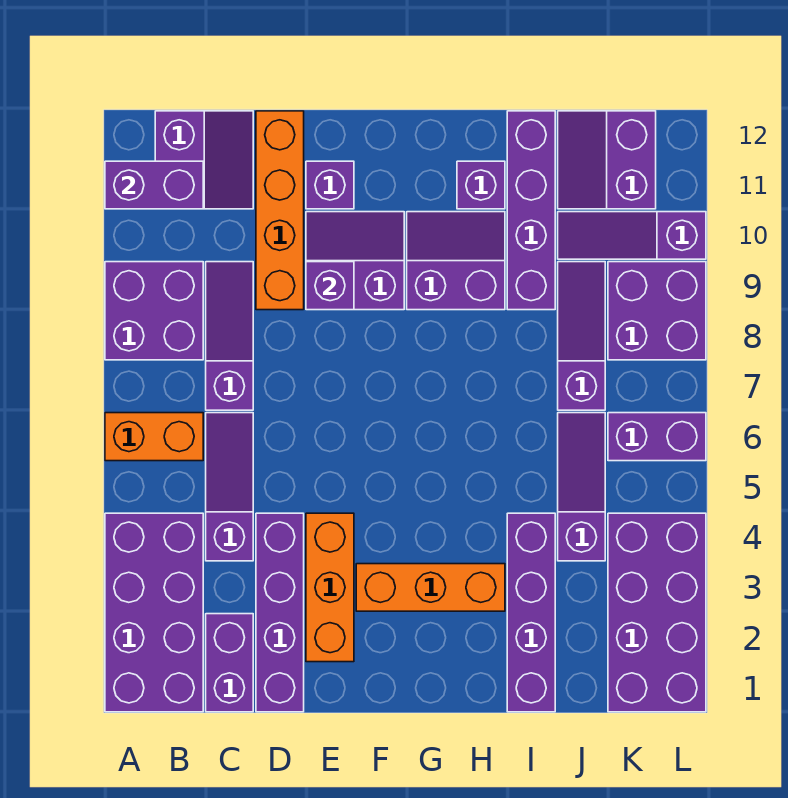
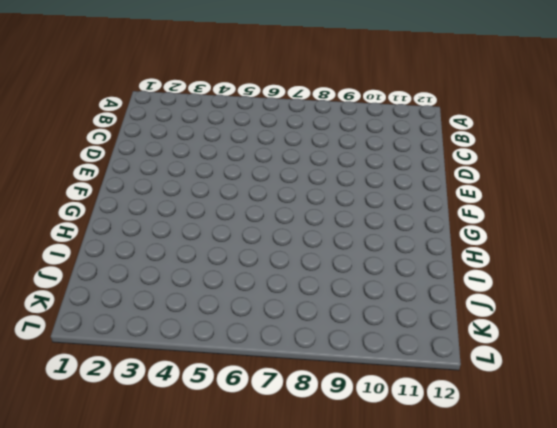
none -> purple 2x4 brick [105,513,203,712]
none -> orange 1x2 brick [105,413,203,461]
none -> purple 2x2 brick [105,262,203,360]

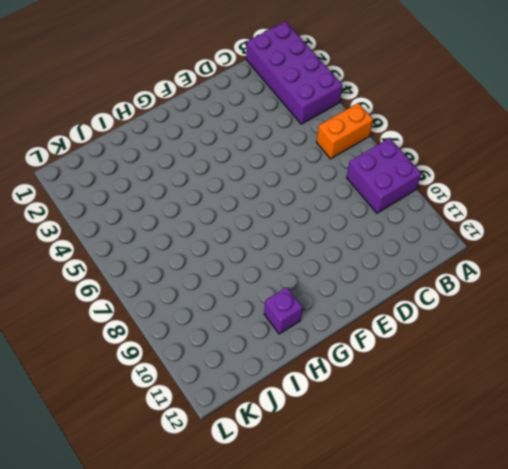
none -> purple 2x2 slope [155,111,253,209]
none -> purple 1x2 brick [206,614,253,712]
none -> purple 1x3 slope [206,413,253,561]

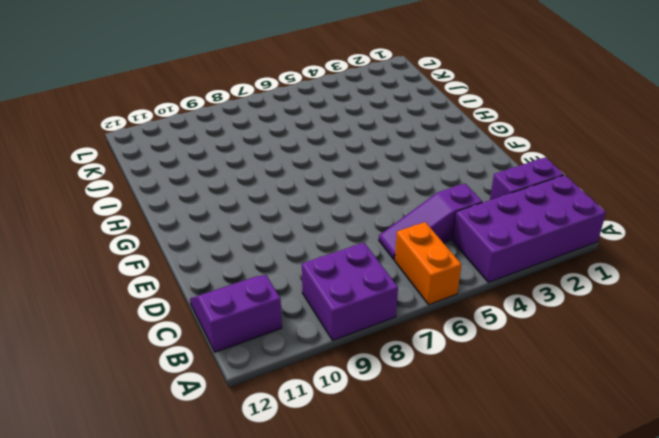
none -> purple 1x3 slope [206,262,253,410]
none -> purple 1x4 brick [256,513,304,712]
none -> orange 1x4 brick [256,111,304,310]

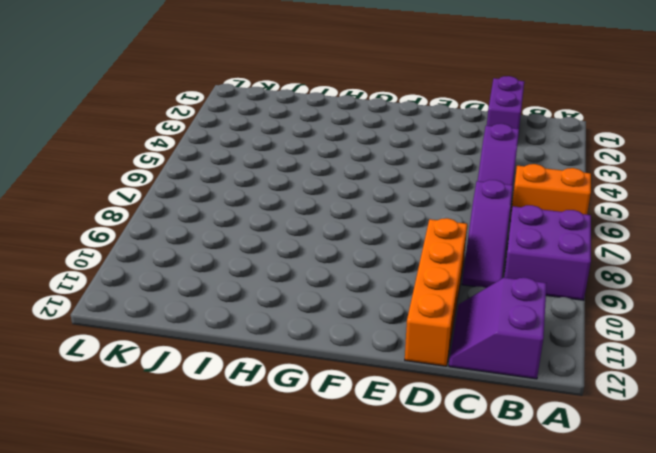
none -> purple 2x4 brick [105,513,203,712]
none -> purple 1x4 brick [256,513,304,712]
none -> orange 1x3 brick [306,513,354,662]

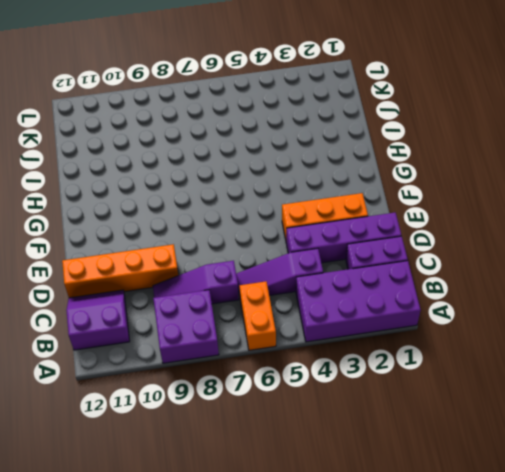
none -> purple 2x2 slope [306,212,404,310]
none -> purple 1x1 brick [306,161,354,209]
none -> orange 1x3 brick [356,564,505,611]

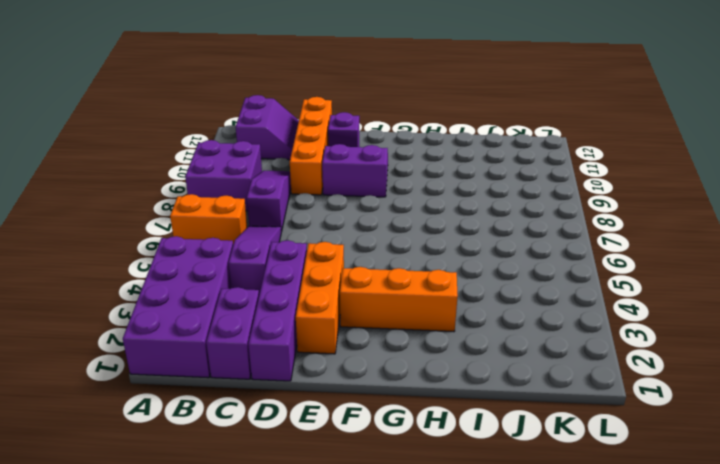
none -> purple 2x2 slope [407,212,505,310]
none -> purple 1x1 brick [457,161,505,209]
none -> purple 1x4 brick [507,513,555,712]

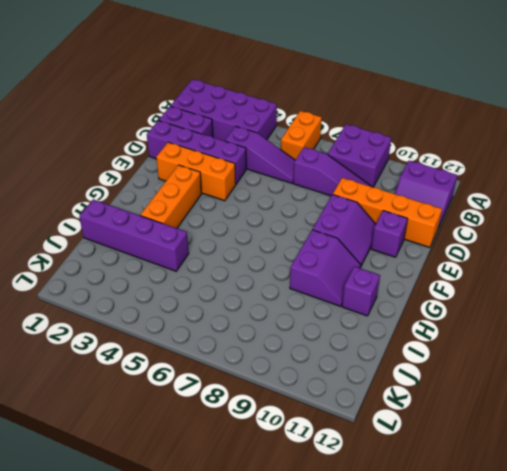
none -> purple 1x4 brick [507,111,555,310]
none -> purple 1x3 slope [558,413,605,561]
none -> purple 1x3 slope [558,262,605,410]

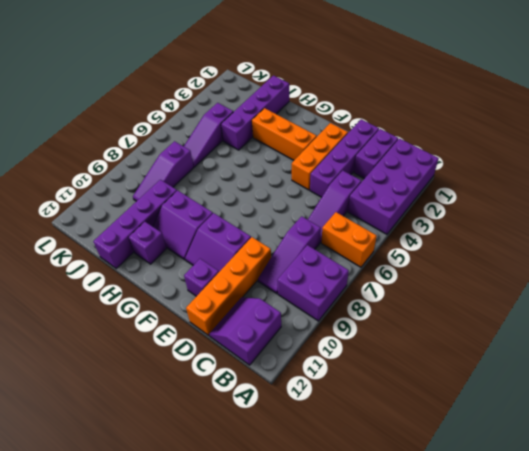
none -> purple 1x3 slope [558,212,706,259]
none -> purple 2x2 slope [558,111,656,209]
none -> purple 2x4 brick [608,513,706,712]

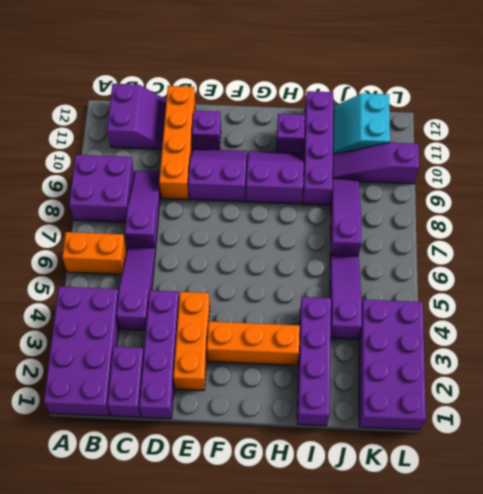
cyan 2x2 slope [333,93,390,154] -> purple 2x2 slope [558,111,656,209]
none -> purple 1x2 brick [608,413,706,461]
none -> purple 2x2 brick [608,262,706,360]
none -> purple 1x2 brick [105,161,203,209]

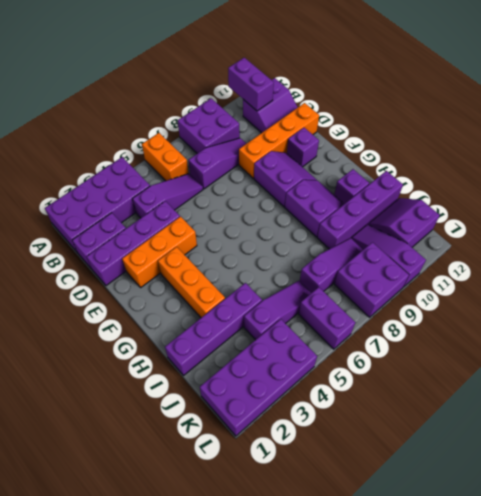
none -> purple 1x1 brick [306,262,354,310]

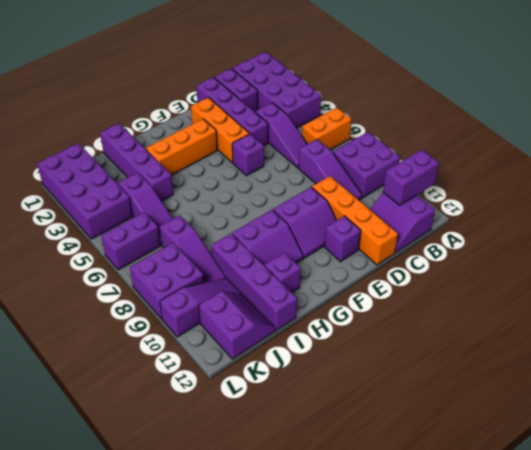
purple 1x1 brick [232,134,264,176] -> purple 1x1 brick moved to [306,262,354,310]

